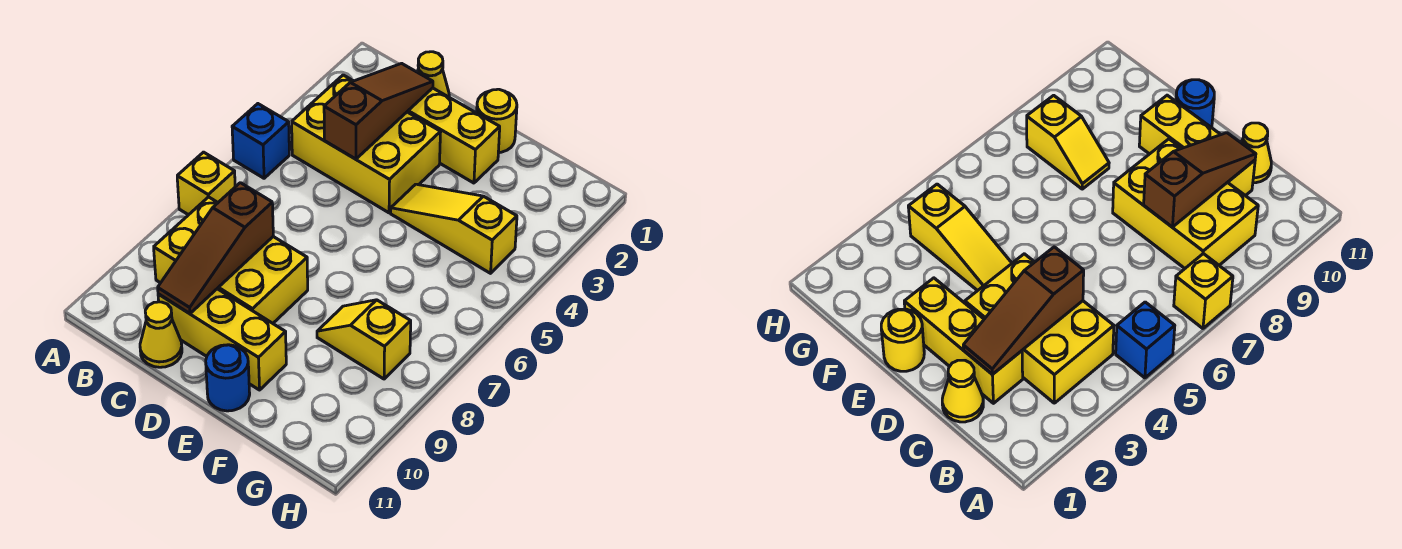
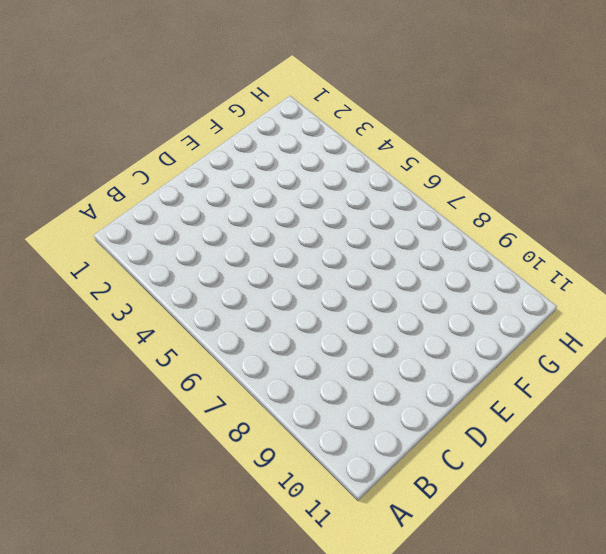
none -> blue 1x1 brick [232,104,289,178]
none -> yellow 1x1 brick [177,152,235,215]
none -> yellow 2x3 brick [292,75,441,213]

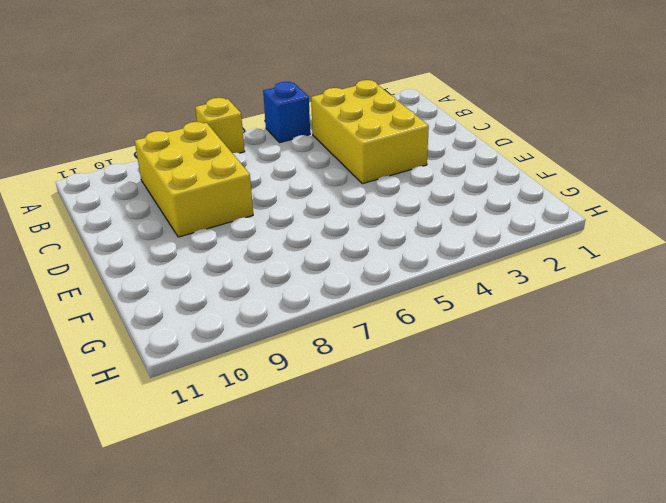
none -> yellow 1x1 cone [417,52,449,97]
none -> yellow 1x3 brick [407,88,500,183]
none -> yellow 1x3 brick [158,289,286,390]

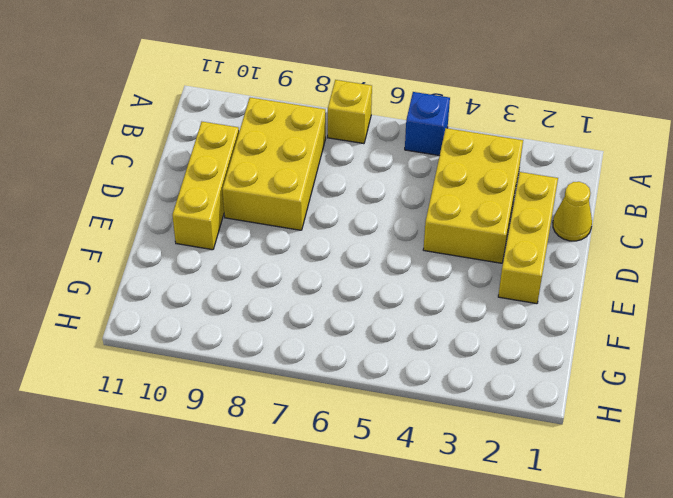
none -> yellow 1x1 cone [140,302,182,367]
none -> yellow 1x1 round brick [477,89,517,153]
none -> yellow 1x3 slope [391,184,517,273]

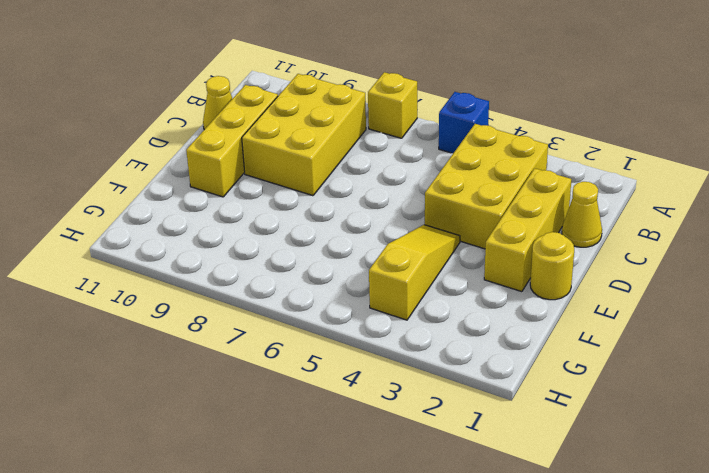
none -> blue 1x1 round brick [206,345,250,411]
none -> yellow 1x2 slope [317,300,411,379]
none -> brown 1x3 slope [324,63,433,159]

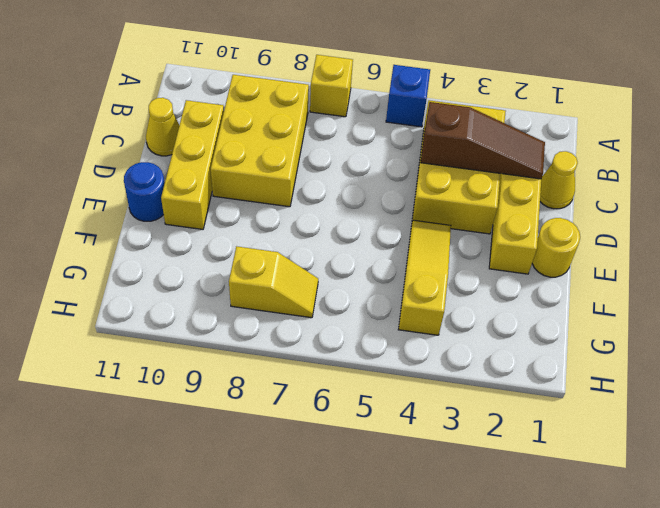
yellow 1x2 slope [229,246,318,318] -> yellow 1x2 slope turned to [317,300,411,379]
none -> brown 1x3 slope [158,183,273,314]

